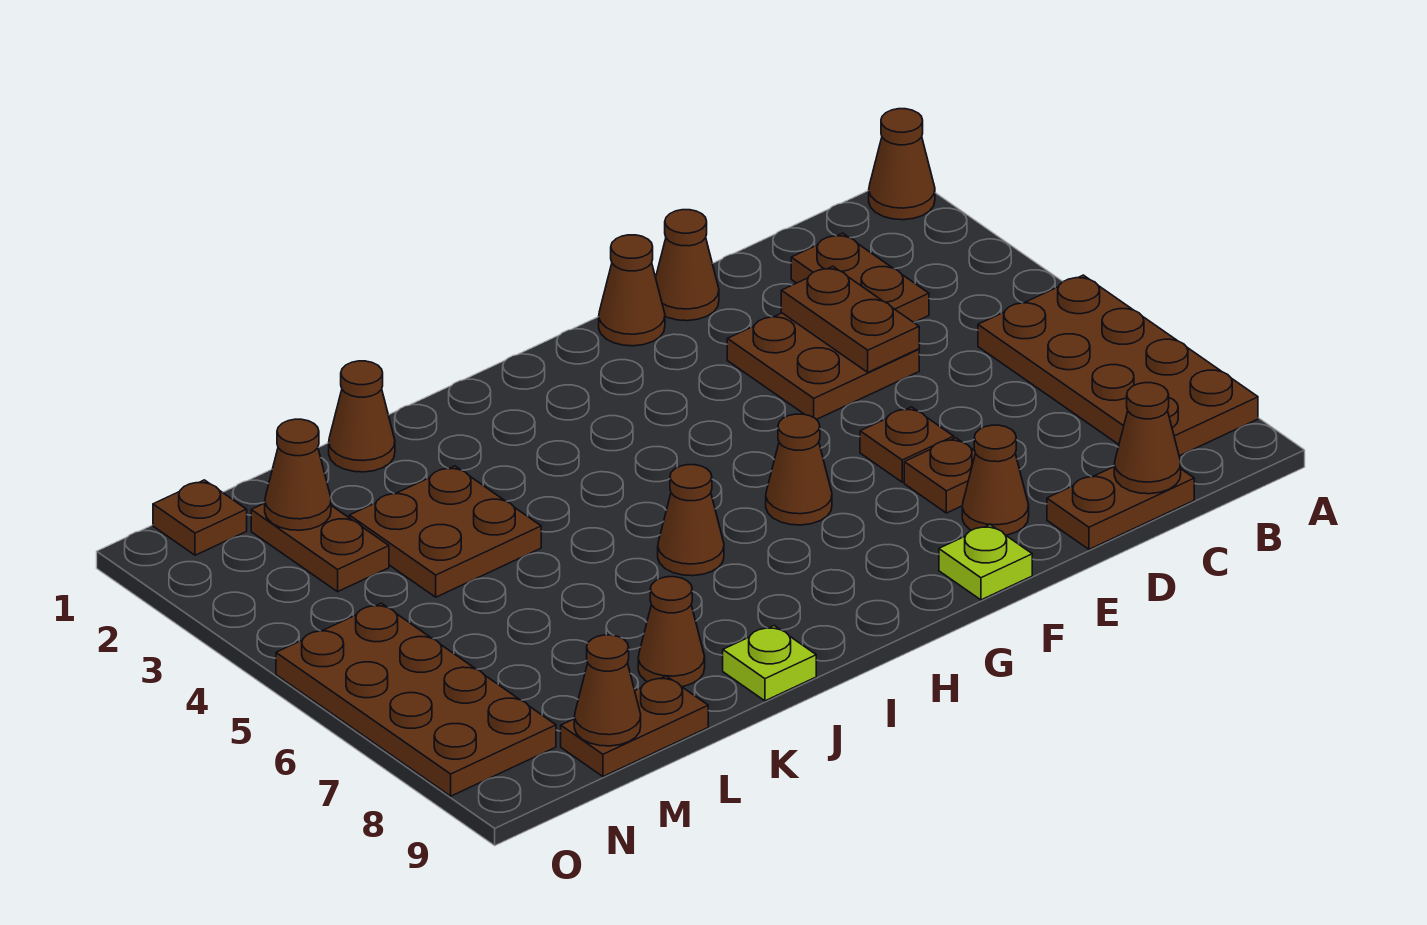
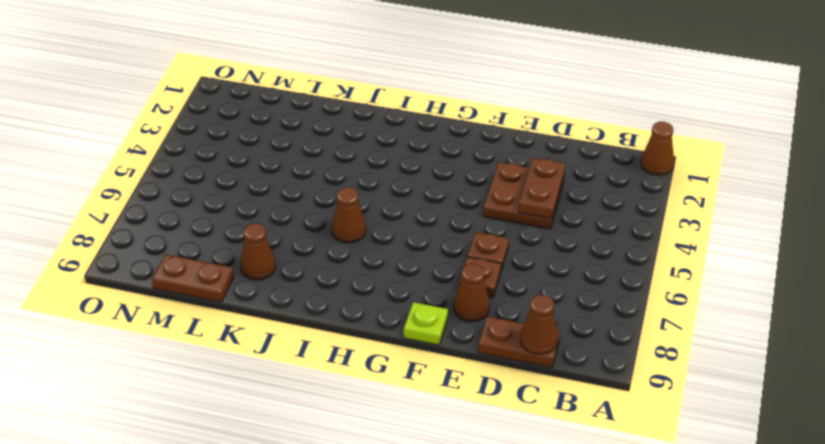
none -> brown 2x4 plate [978,275,1258,456]
none -> brown 1x2 plate [791,233,929,322]
none -> brown 1x1 cone [656,210,719,321]

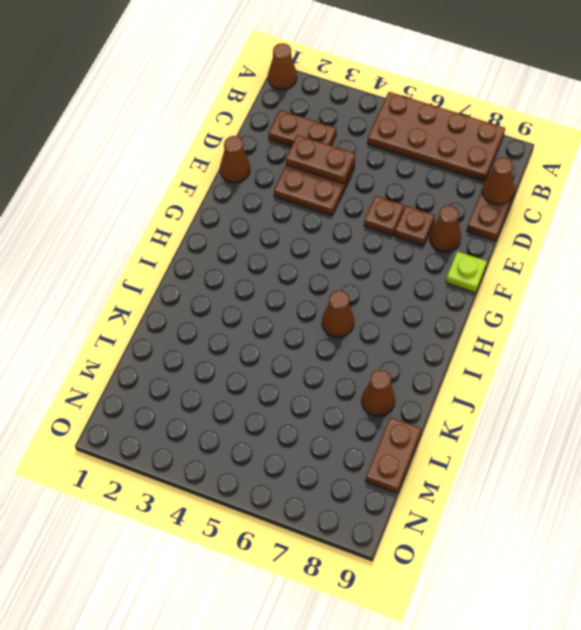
none -> brown 1x1 cone [599,235,665,346]
none -> brown 1x1 cone [766,414,832,525]
none -> lime 1x1 plate [723,626,816,701]

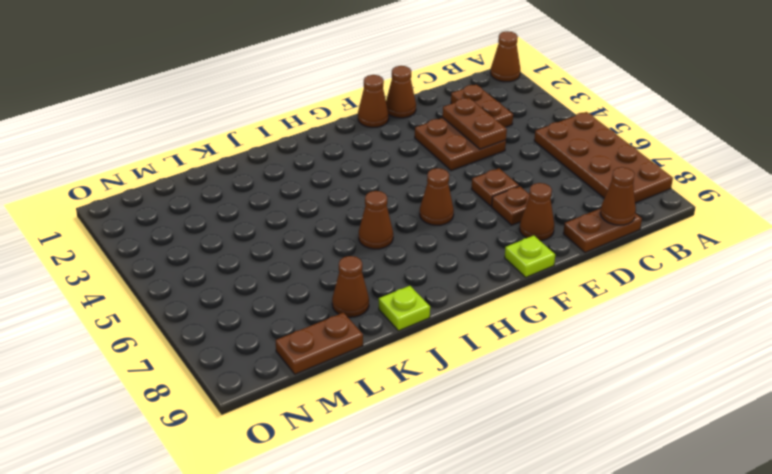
none -> brown 1x1 cone [329,361,395,472]
none -> brown 2x2 plate [349,466,541,597]
none -> brown 1x2 plate [251,503,389,592]

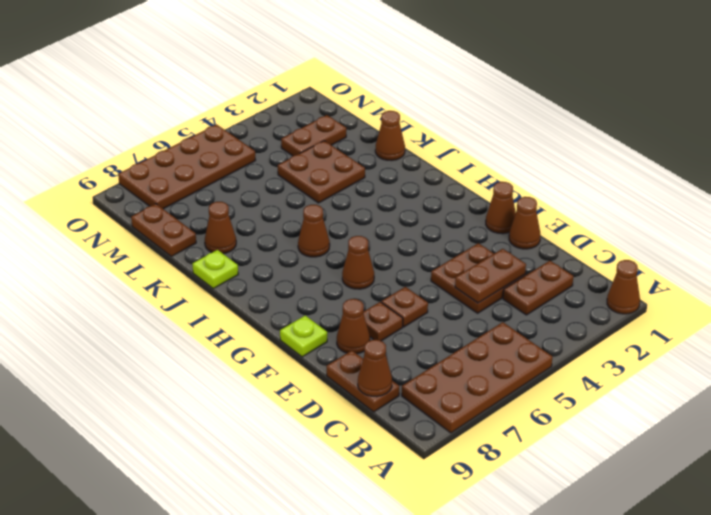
none -> brown 1x1 plate [153,480,247,555]
none -> brown 1x1 cone [265,419,331,530]
none -> brown 1x1 cone [574,635,641,746]

